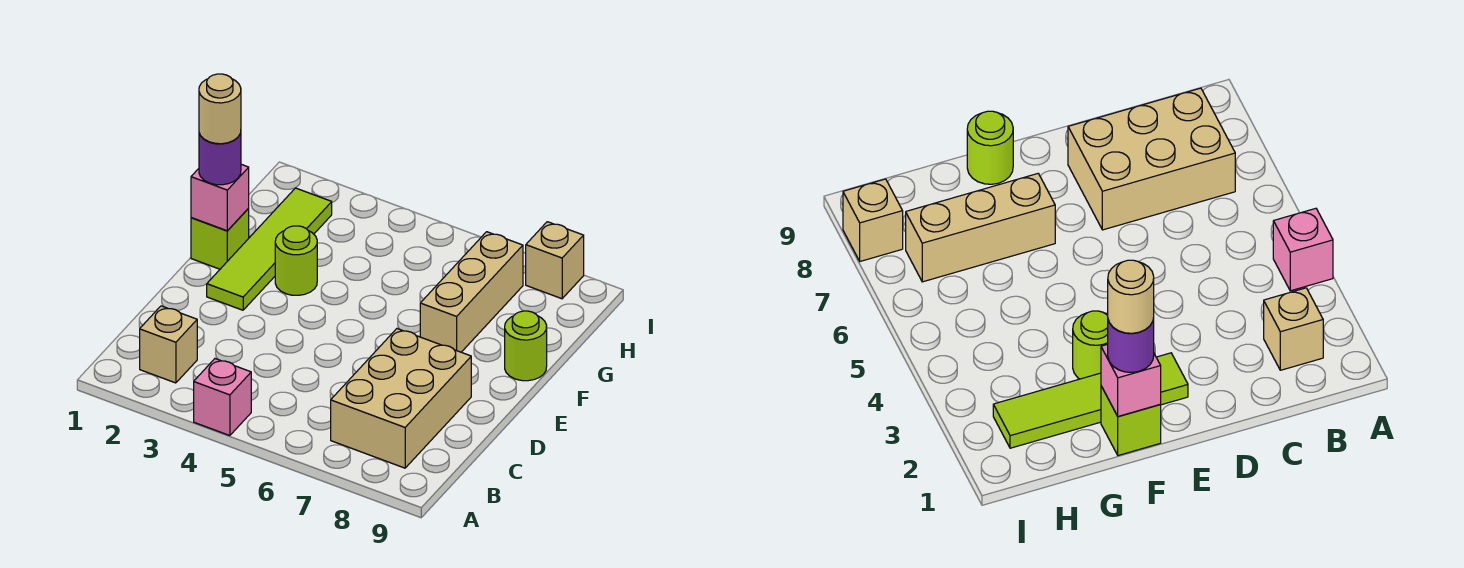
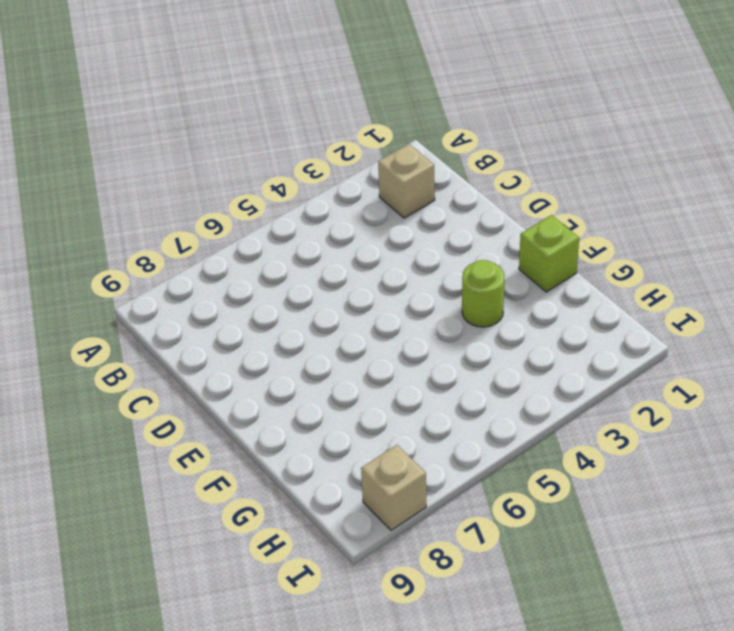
none -> pink 1x1 brick [194,359,251,436]
none -> tan 2x3 brick [331,329,471,468]
none -> lime 1x4 tile [207,188,332,310]

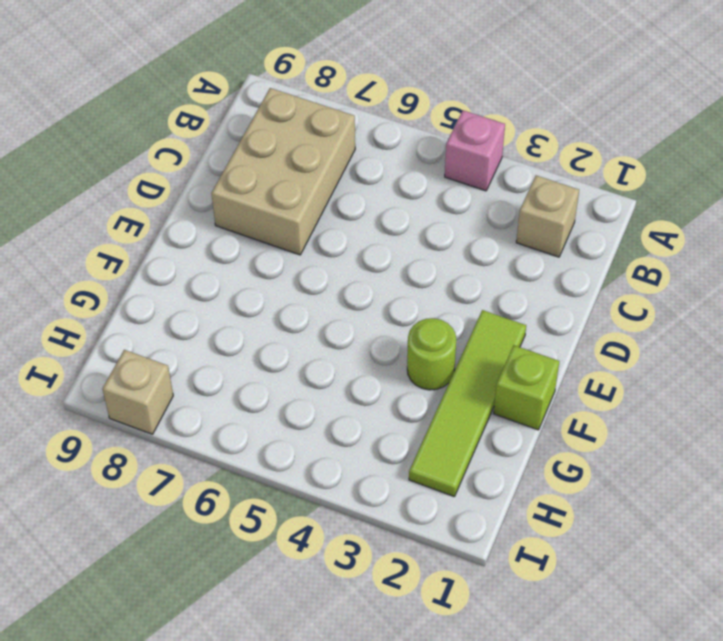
none -> tan 1x3 brick [420,232,523,352]
none -> lime 1x1 round brick [505,311,547,381]
none -> pink 1x1 brick [191,164,249,231]

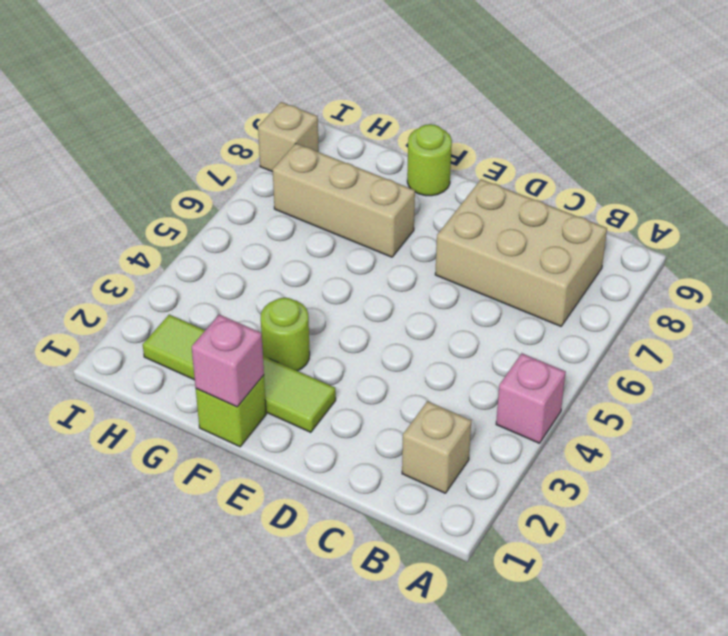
none -> purple 1x1 round brick [199,133,241,185]
none -> tan 1x1 round brick [199,74,241,144]

